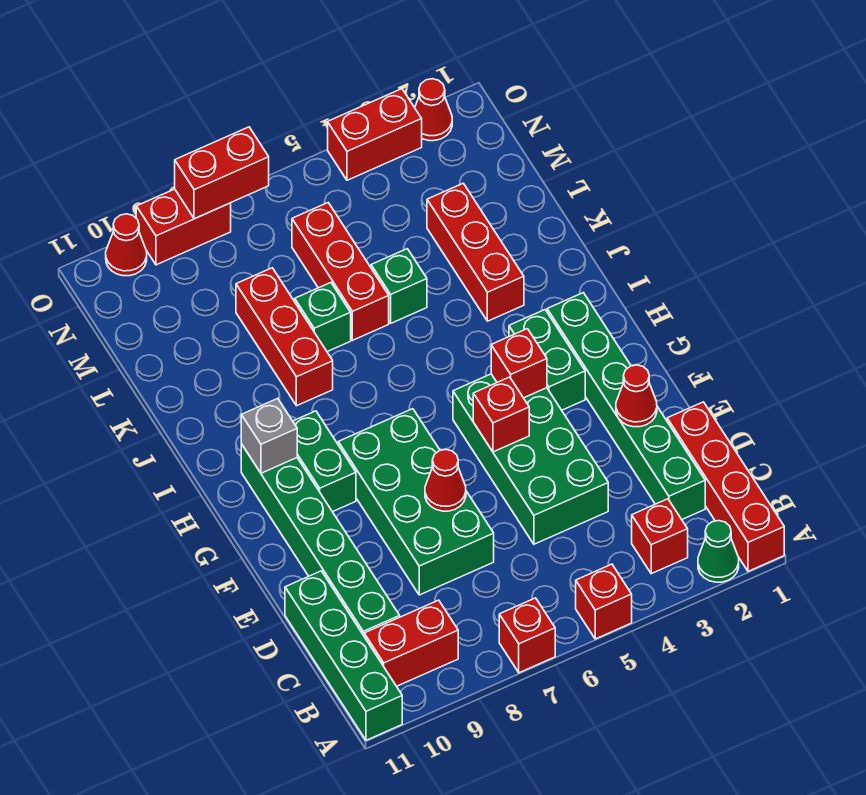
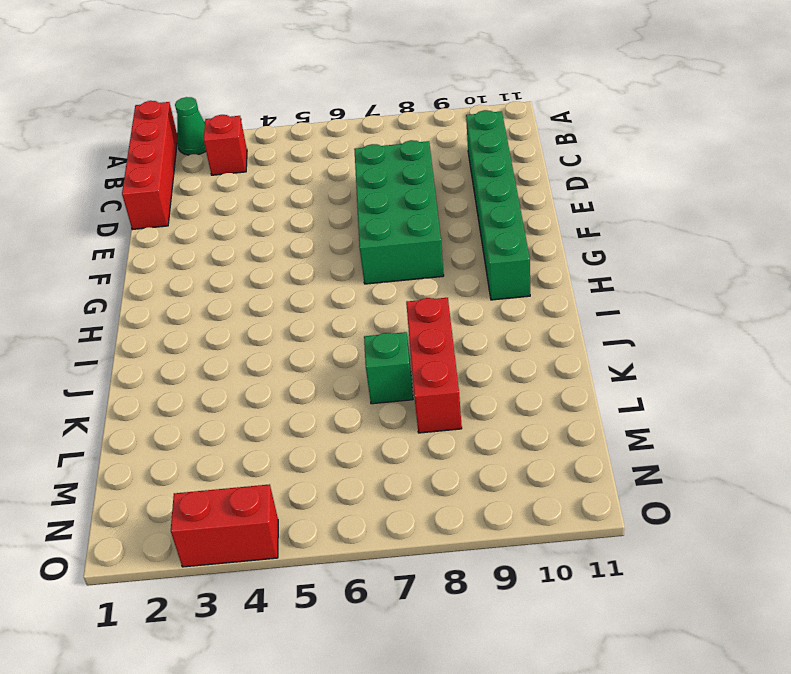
none -> red 1x1 brick [576,564,632,639]
none -> red 1x1 brick [499,598,555,673]
none -> green 1x4 brick [285,571,402,740]

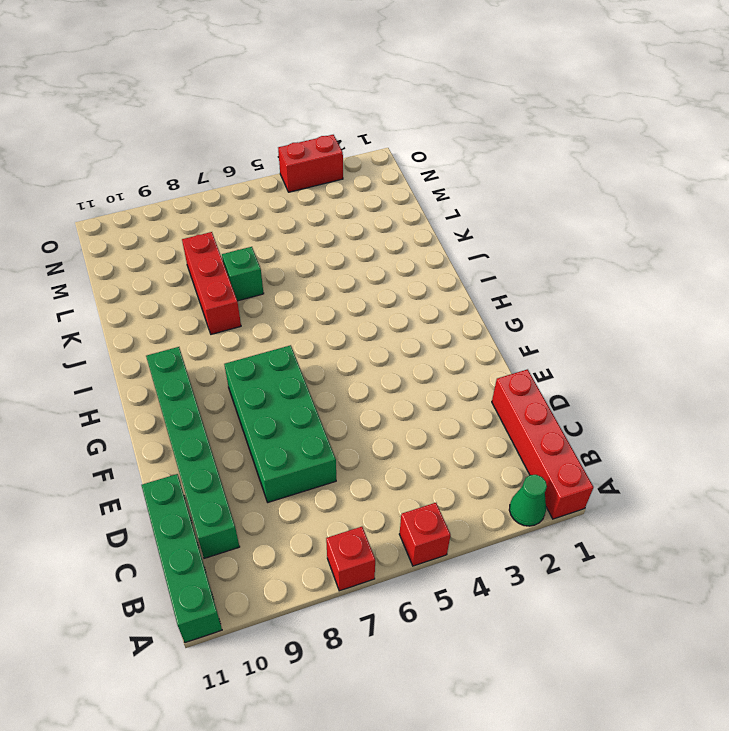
none -> red 1x1 brick [632,499,688,574]
none -> red 1x2 brick [364,600,458,686]
none -> green 1x6 brick [547,293,705,519]

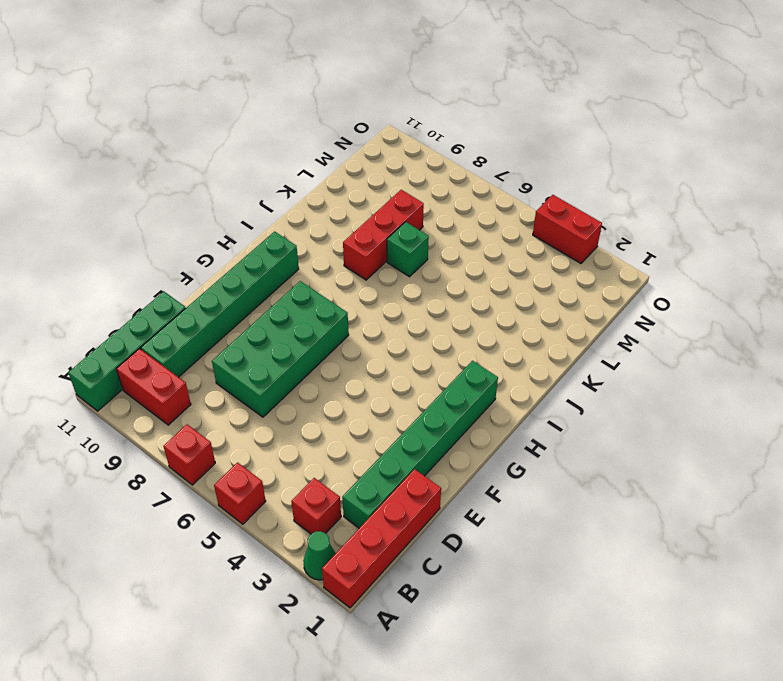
none -> green 2x4 brick [453,374,608,544]
none -> green 1x2 brick [509,310,585,410]
none -> green 1x2 brick [293,411,356,512]

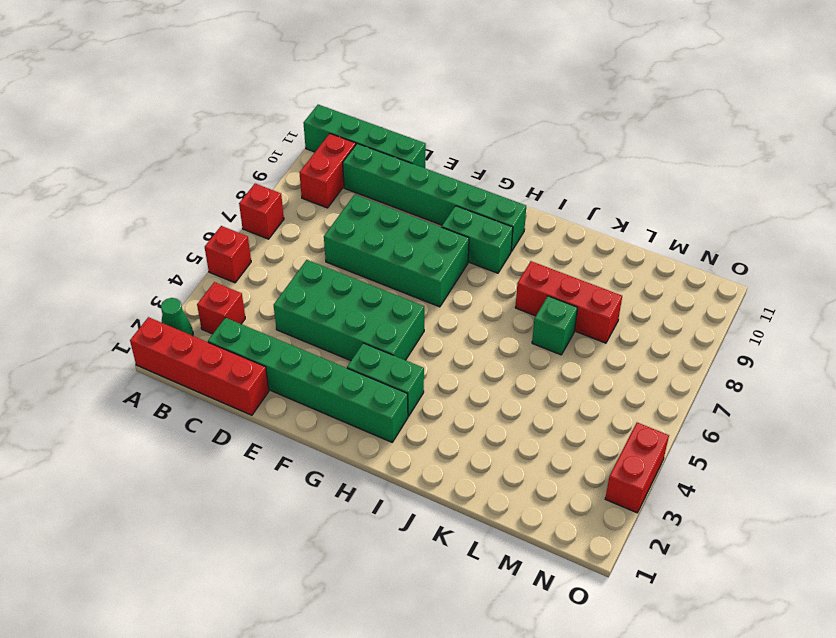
none -> red 1x3 brick [427,183,524,321]
none -> green 1x1 brick [371,249,427,323]
none -> red 1x3 brick [292,203,389,340]

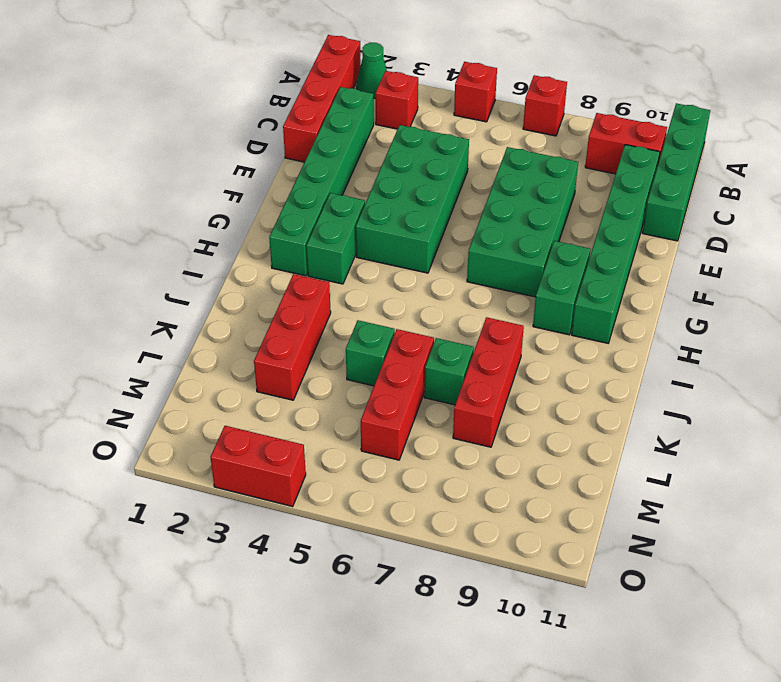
none -> red 1x1 cone [415,79,452,141]
none -> red 1x2 brick [136,189,231,265]
none -> red 1x1 cone [106,214,147,276]

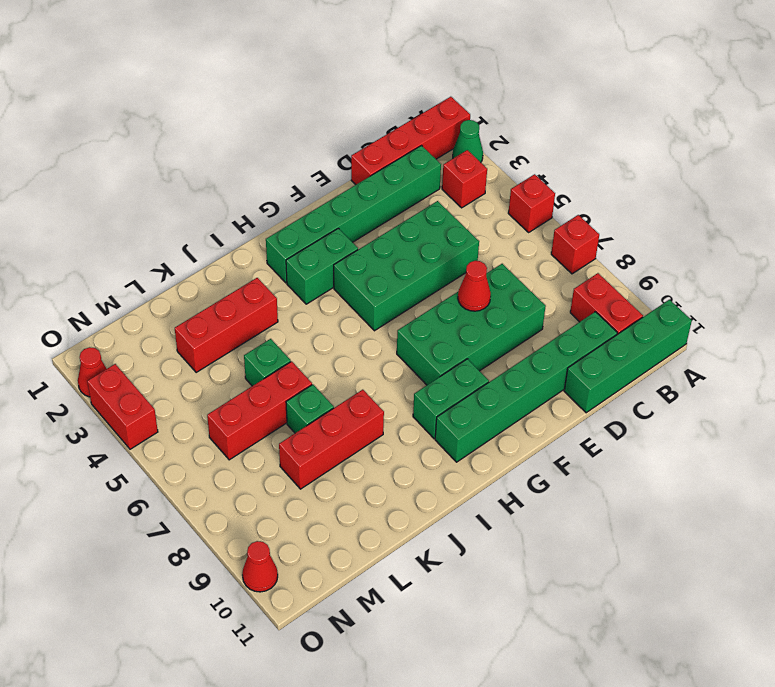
none -> red 1x2 brick [136,189,231,265]
none -> red 1x1 cone [616,365,657,427]
none -> red 1x1 brick [473,377,529,452]

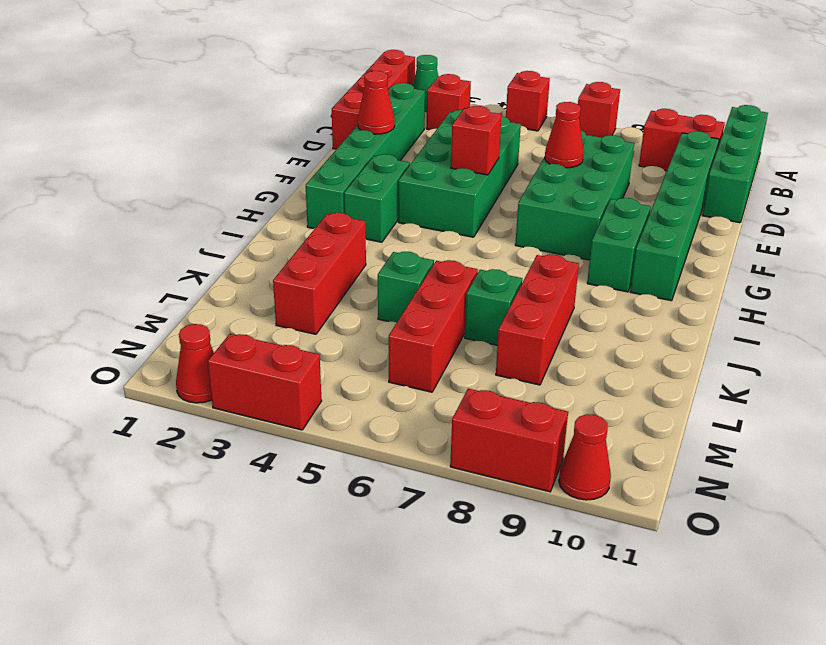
none -> red 1x1 brick [491,329,547,398]
none -> grey 1x1 brick [241,398,297,473]
none -> red 1x2 brick [175,127,269,219]

